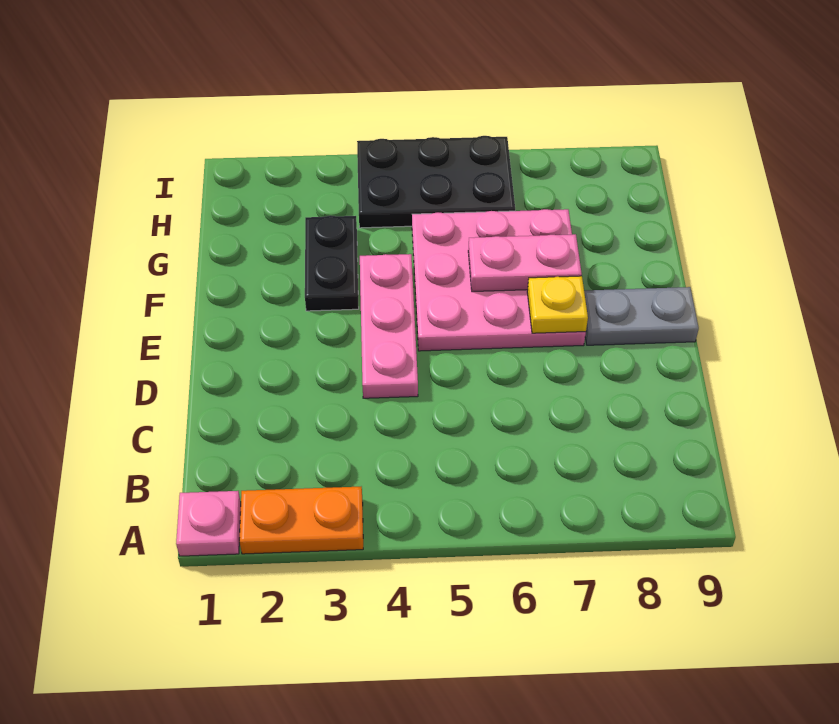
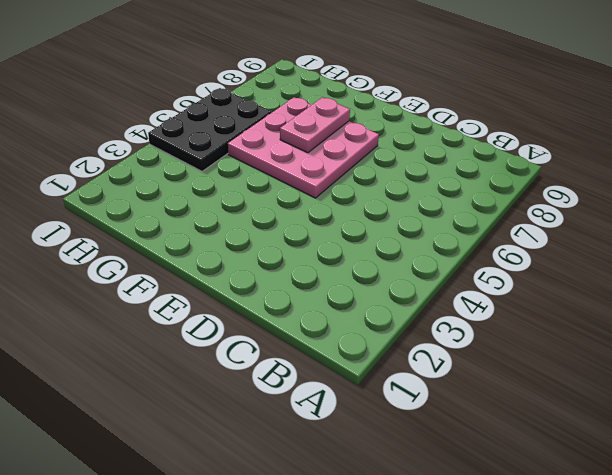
none -> pink 1x1 plate [176,491,241,556]
none -> orange 1x2 plate [239,487,363,554]

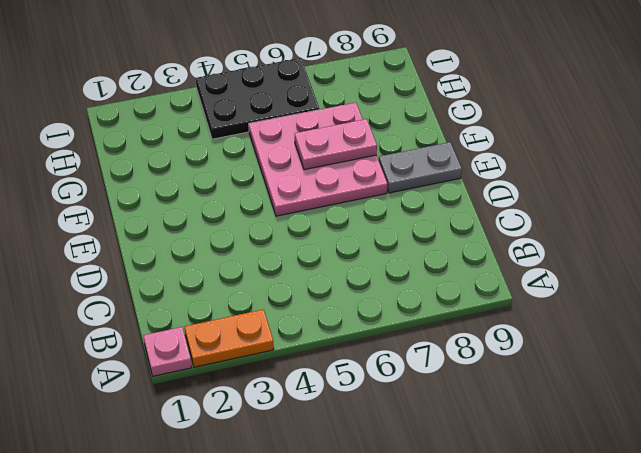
none -> pink 1x3 plate [360,254,418,398]
none -> black 1x2 plate [305,216,359,311]

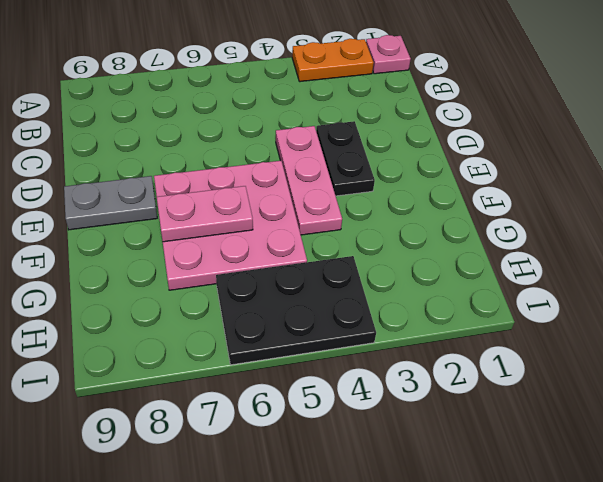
black 1x2 plate [316,121,375,196] -> black 1x2 plate moved to [305,216,359,311]
none -> yellow 1x1 plate [527,276,588,333]

